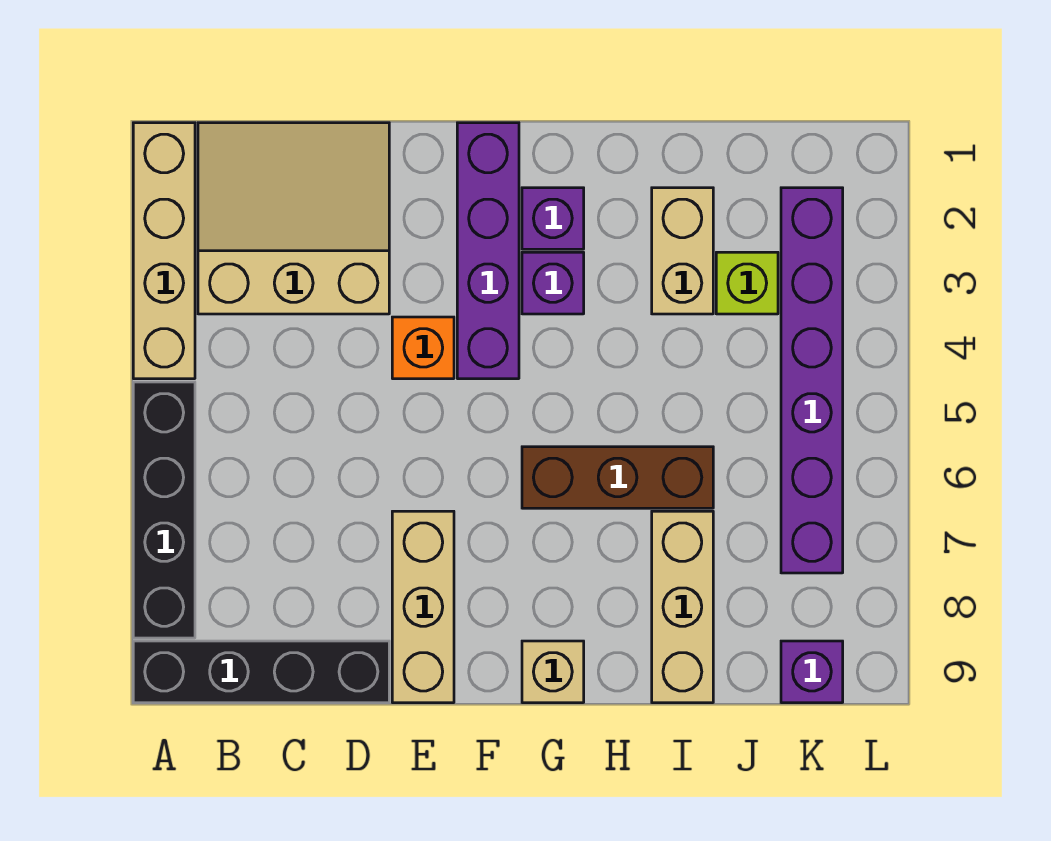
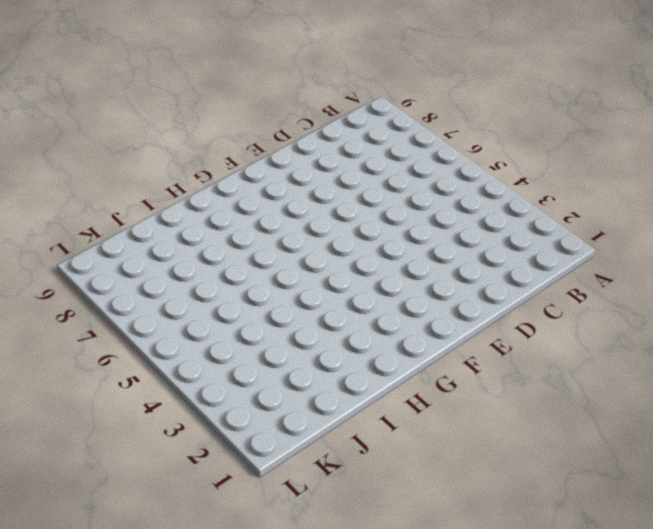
none -> tan 1x4 brick [133,123,195,379]
none -> black 1x4 brick [133,382,195,638]
none -> black 1x4 brick [133,641,389,703]

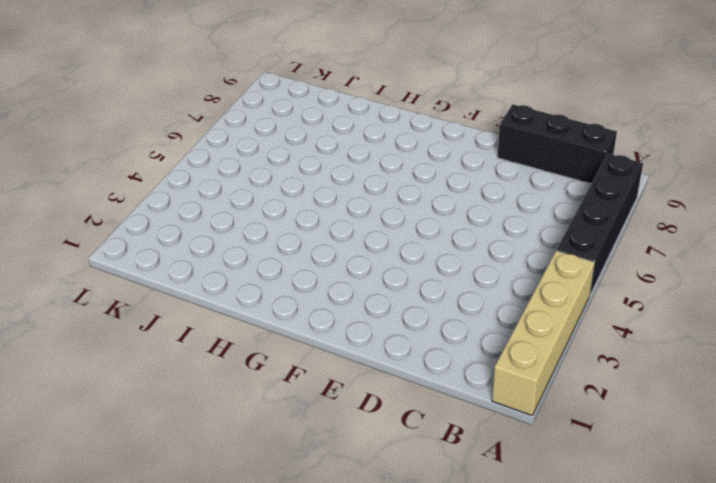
black 1x3 brick [498,104,617,184] -> black 1x4 brick [133,641,389,703]
none -> tan 3x3 slope [198,123,389,314]
none -> orange 1x1 brick [392,317,454,379]
none -> tan 1x3 brick [392,511,454,703]

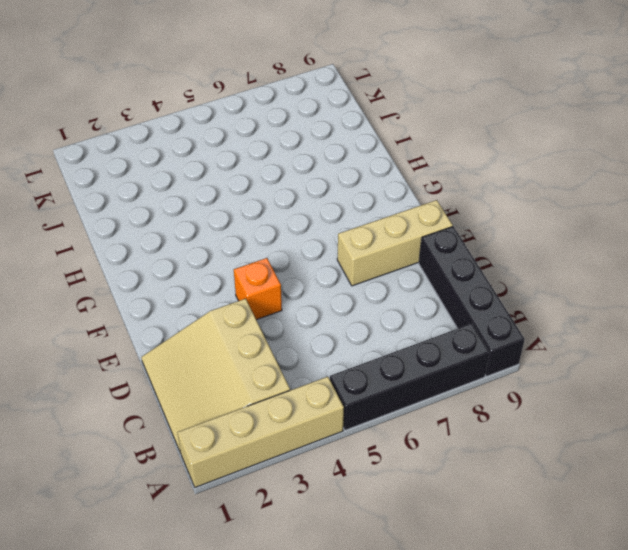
none -> purple 1x4 brick [457,123,519,379]
none -> purple 1x1 brick [522,188,584,249]
none -> purple 1x1 brick [522,252,584,314]

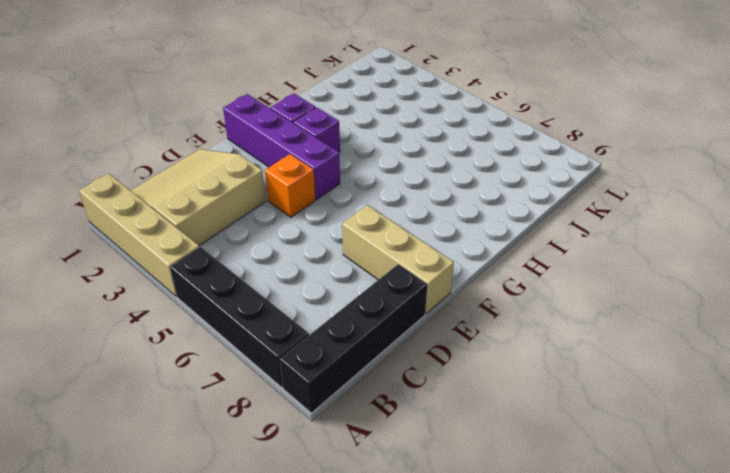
none -> brown 1x3 brick [522,447,713,508]
none -> tan 1x1 brick [522,641,584,703]
none -> tan 1x2 brick [652,188,713,314]

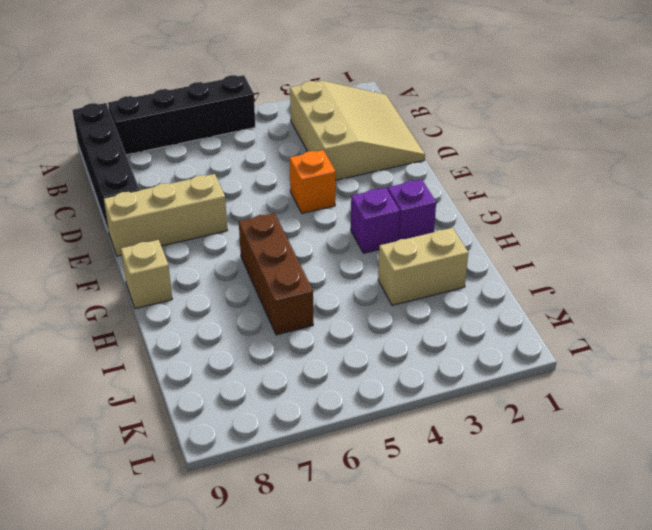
none -> tan 1x4 brick [133,123,195,379]
none -> purple 1x4 brick [457,123,519,379]
none -> tan 1x3 brick [652,511,713,703]

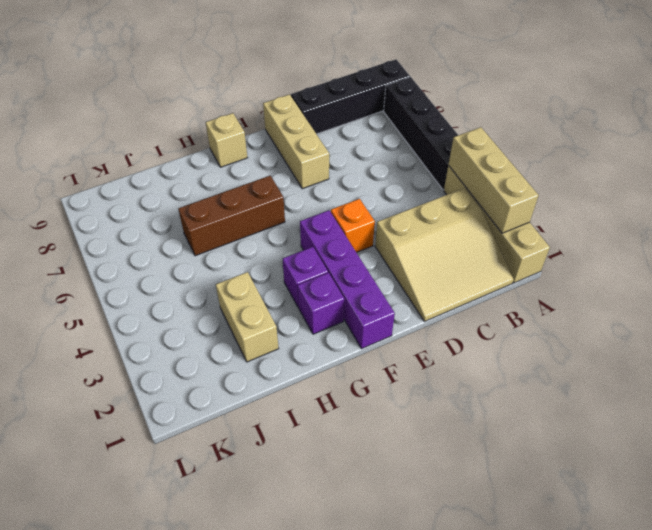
tan 1x3 brick [448,127,539,233] -> tan 1x3 brick moved to [652,511,713,703]
none -> lime 1x1 brick [716,252,778,314]
none -> purple 1x6 brick [781,188,843,573]
none -> purple 1x1 brick [781,641,843,703]

